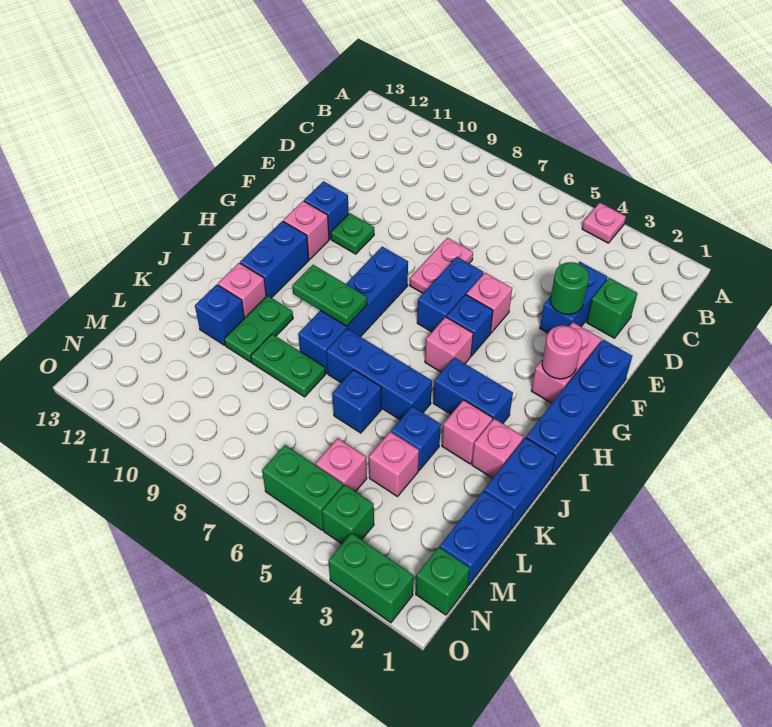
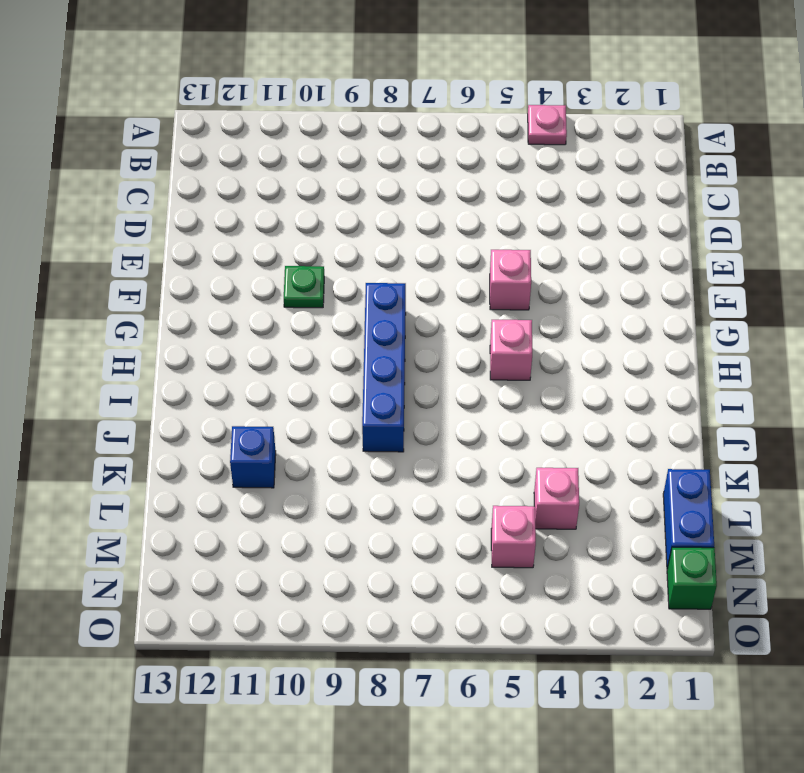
none -> green 1x1 brick [587,278,637,338]
none -> blue 1x2 brick [540,262,608,333]
none -> pink 1x2 plate [410,238,473,293]
none -> blue 1x4 brick [526,339,632,476]

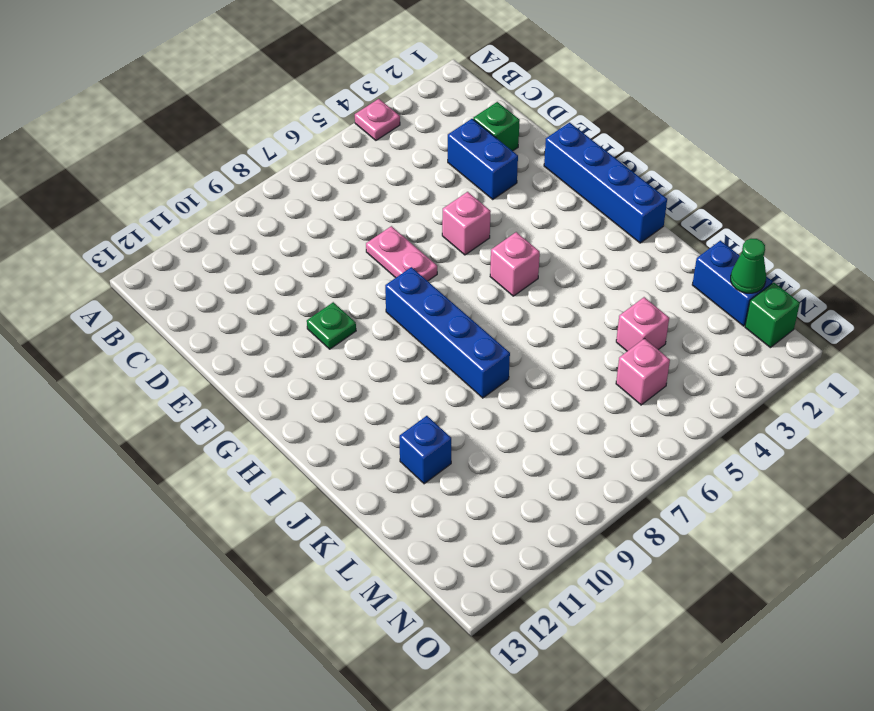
green 1x1 cone [731,239,766,293] -> none
none -> pink 1x2 brick [531,322,602,403]
none -> blue 1x2 brick [417,257,484,332]
none -> blue 1x1 brick [304,181,349,239]
none -> blue 1x1 brick [447,295,493,356]

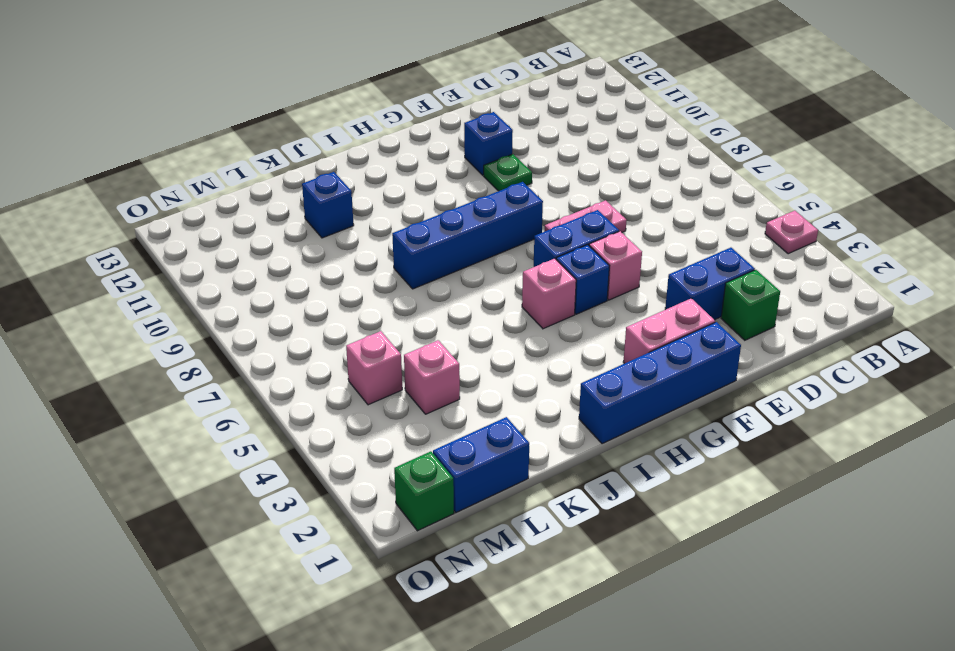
none -> pink 1x1 brick [283,201,329,259]
none -> blue 1x2 brick [240,221,309,298]
none -> blue 1x2 brick [433,358,513,424]
none -> blue 1x2 brick [484,438,555,529]

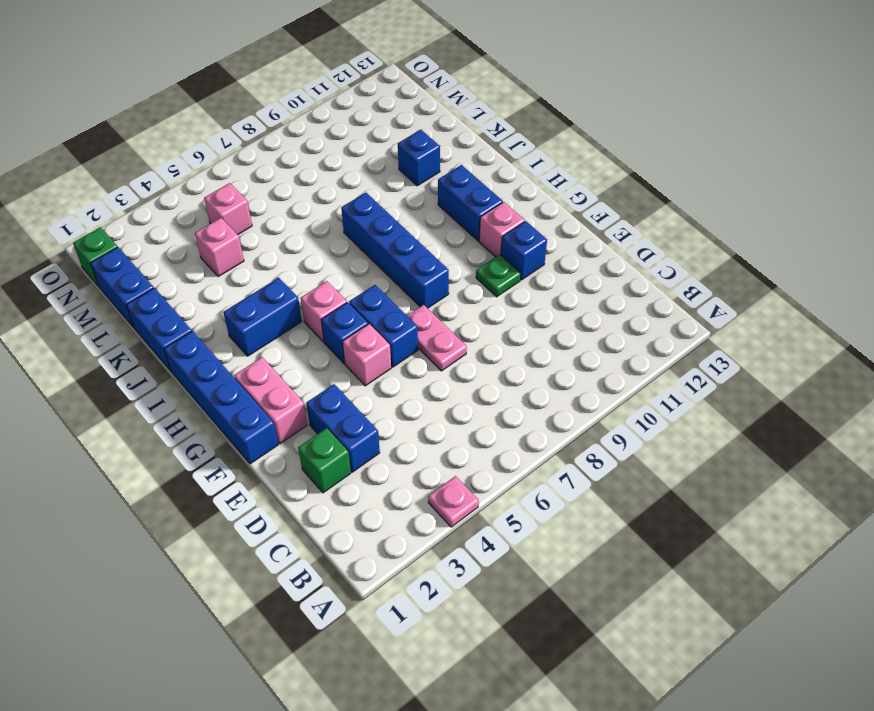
none -> pink 1x1 brick [472,419,524,478]
none -> pink 1x1 brick [442,400,493,464]
none -> blue 1x3 brick [326,329,432,420]
none -> green 1x2 plate [224,295,293,362]

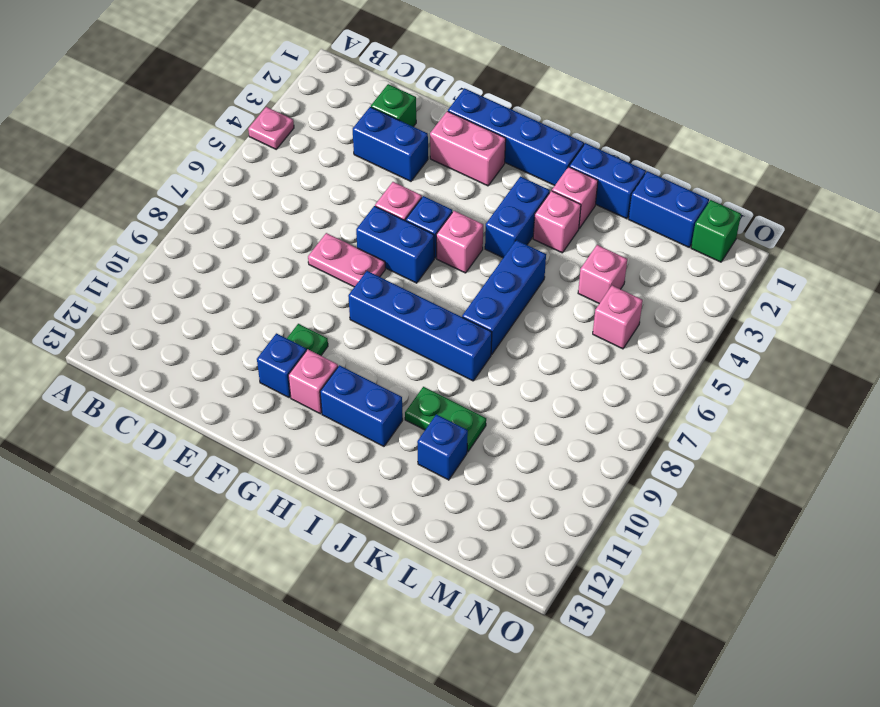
none -> pink 1x1 brick [218,263,266,318]
none -> blue 1x1 brick [391,406,441,470]
none -> blue 1x1 brick [332,370,381,433]
none -> green 1x2 plate [251,334,325,397]

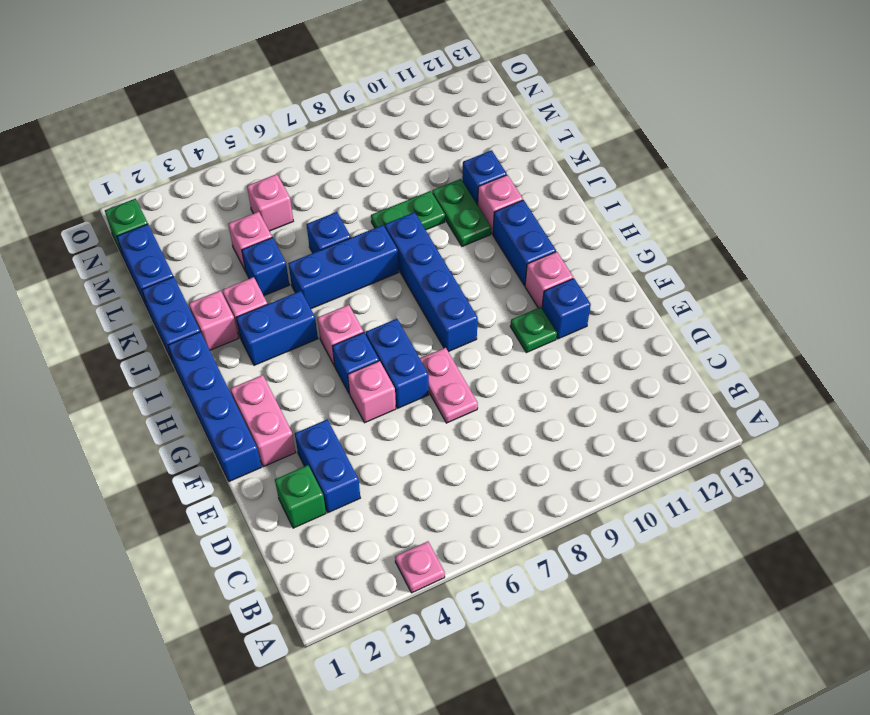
none -> green 1x1 brick [322,484,374,544]
none -> green 1x2 brick [262,445,343,530]
none -> green 1x2 brick [329,533,414,623]
none -> green 1x1 round brick [550,262,589,314]

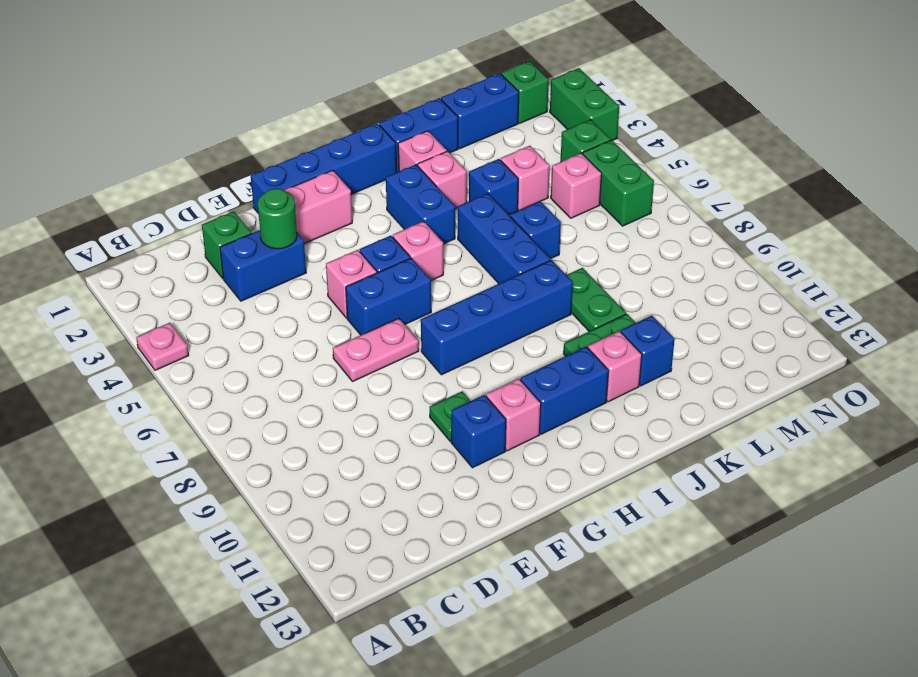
none -> pink 1x1 round brick [542,326,582,379]
none -> green 1x2 plate [292,265,367,326]

